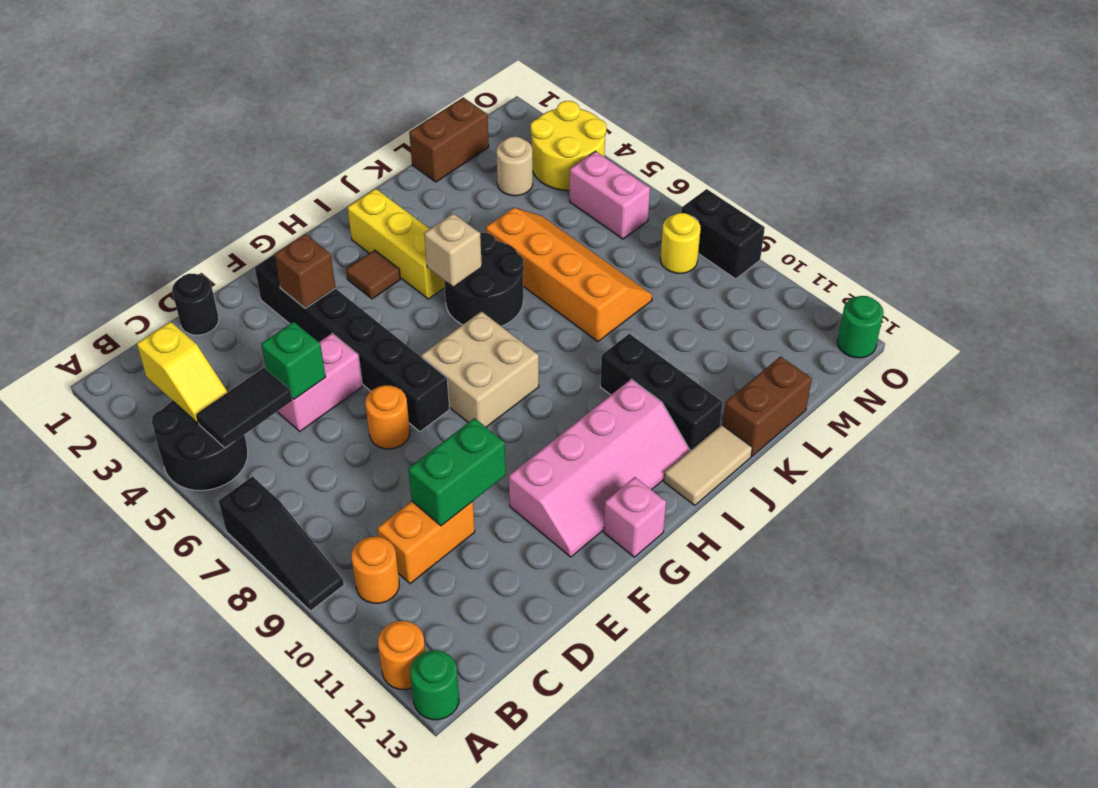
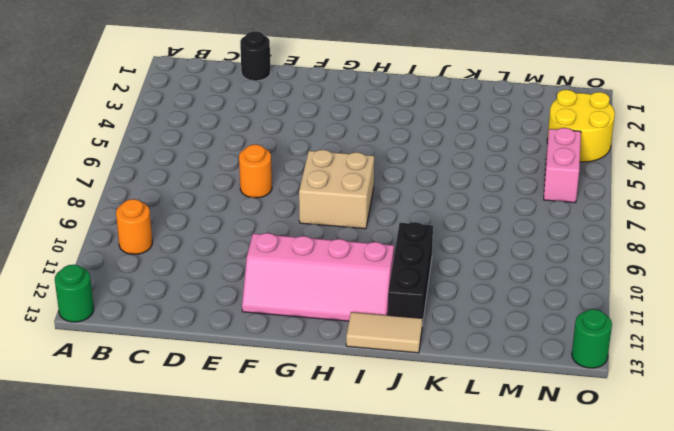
none -> black 2x2 round brick [152,401,248,491]
none -> black 1x3 slope [219,476,344,611]
none -> orange 1x1 round brick [378,621,425,689]
none -> orange 1x2 brick [377,501,475,584]

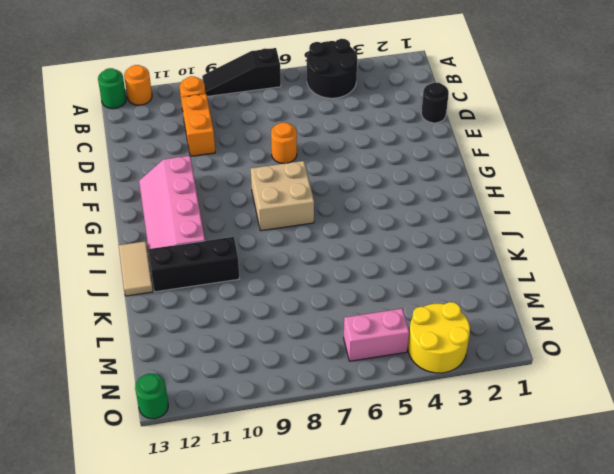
none -> pink 1x2 brick [277,333,363,431]
none -> black 1x6 brick [255,255,450,432]
none -> pink 1x1 brick [604,477,666,557]
none -> brown 1x1 tile [346,250,400,299]

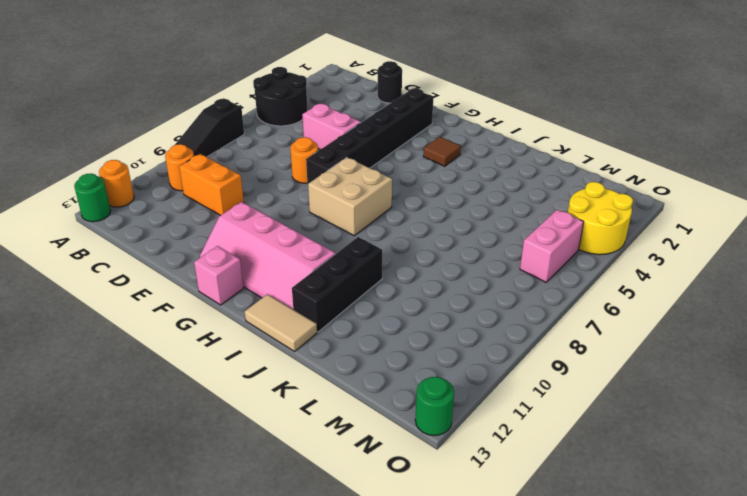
none -> yellow 1x3 brick [348,189,445,299]
none -> black 2x2 round brick [444,233,524,326]
none -> orange 2x4 slope [486,208,652,342]
none -> brown 1x2 brick [723,357,812,456]

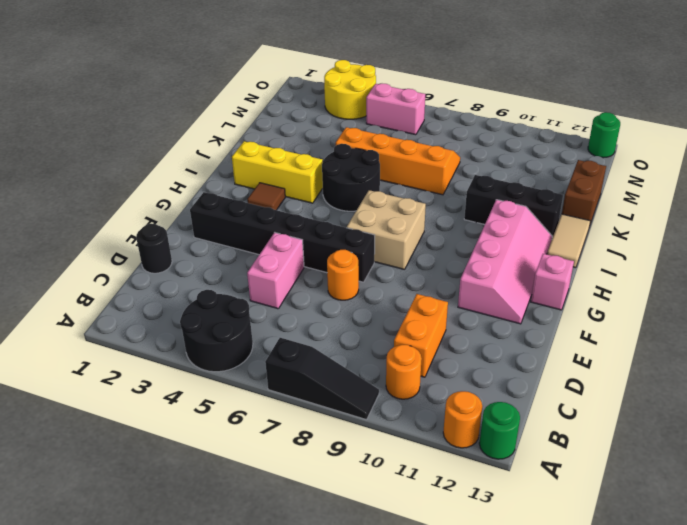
none -> brown 1x2 brick [409,98,489,182]
none -> tan 1x1 round brick [496,137,533,196]
none -> yellow 1x1 round brick [660,213,701,273]
none -> black 1x2 brick [681,189,765,279]

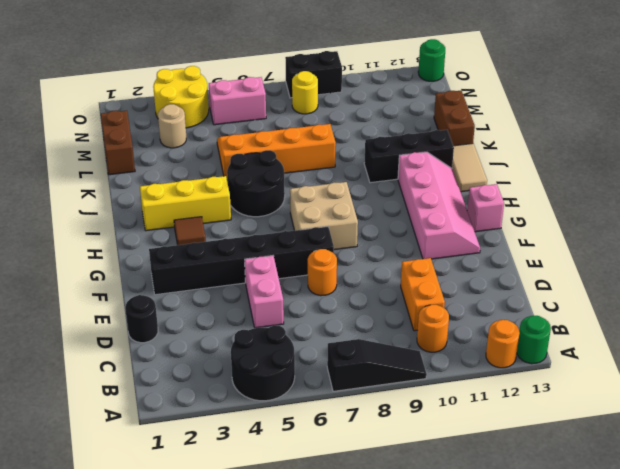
none -> yellow 1x2 slope [137,321,228,423]
none -> black 1x2 tile [196,368,292,448]
none -> green 1x1 brick [261,322,326,399]
none -> green 1x2 brick [408,418,506,526]

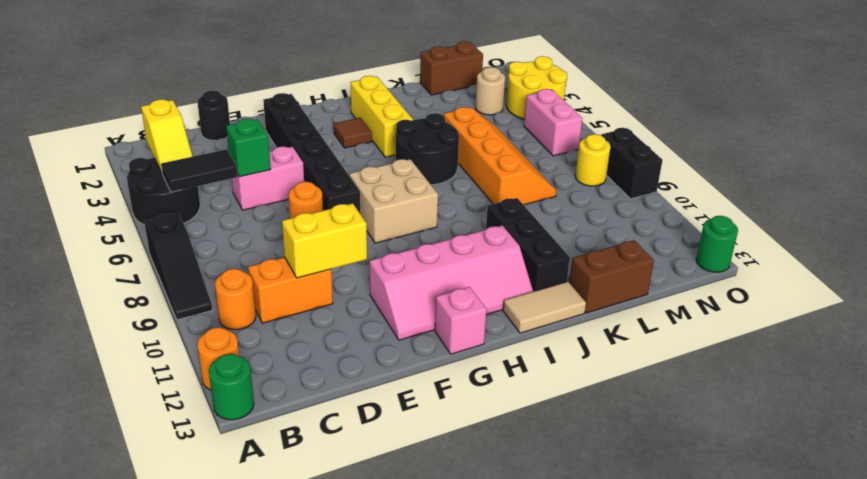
yellow 1x2 brick [282,203,367,278] -> green 1x2 brick [408,418,506,526]
none -> brown 1x1 brick [274,234,336,308]
none -> tan 1x1 brick [424,213,482,287]

